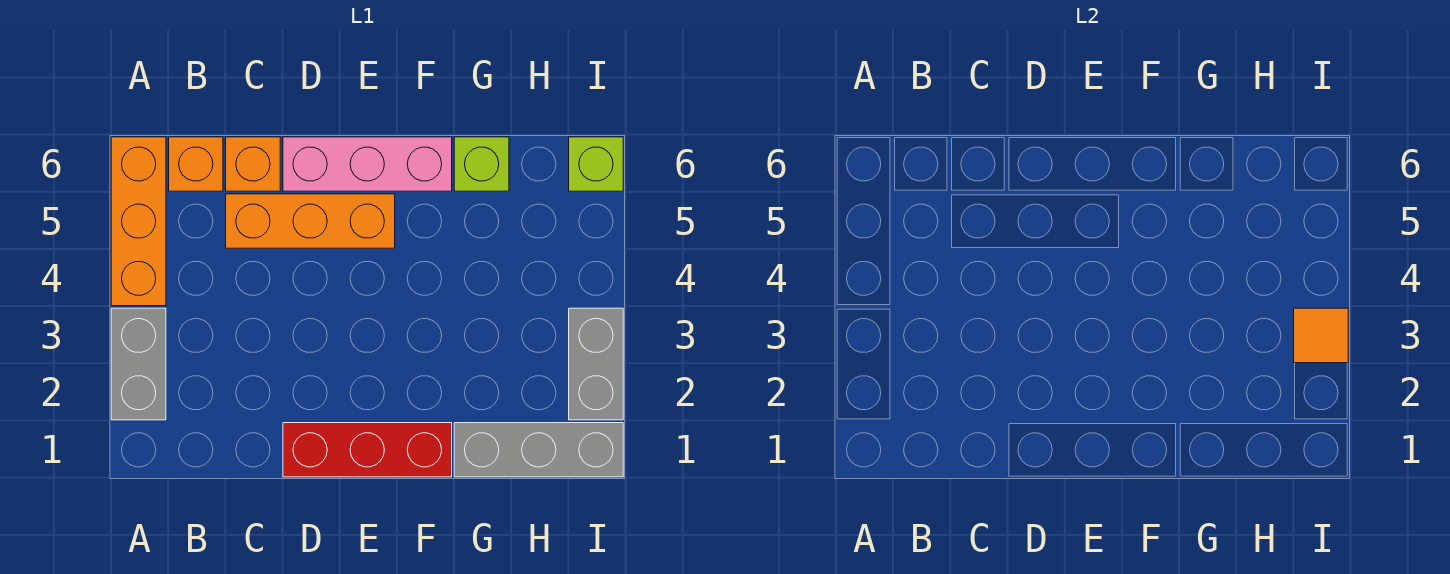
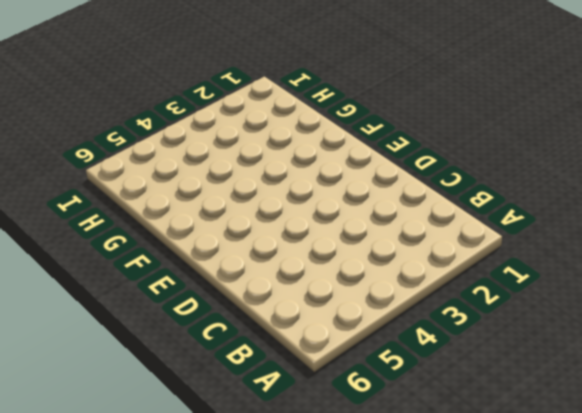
none -> grey 1x2 brick [111,308,166,420]
none -> orange 1x3 brick [111,137,166,306]
none -> orange 1x1 brick [169,137,223,191]

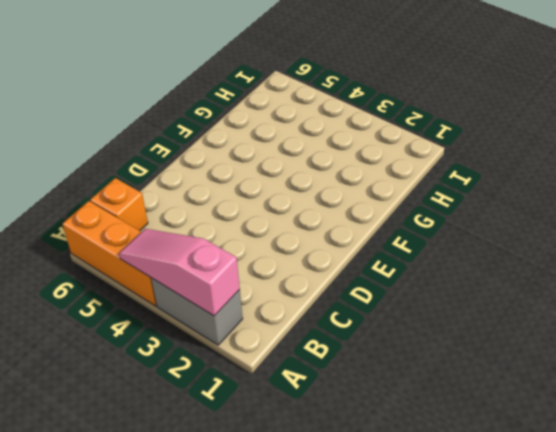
pink 1x3 slope [119,229,240,316] -> none
none -> orange 1x3 brick [226,194,395,248]
none -> orange 1x1 brick [226,137,280,191]
none -> red 1x3 brick [283,423,452,477]

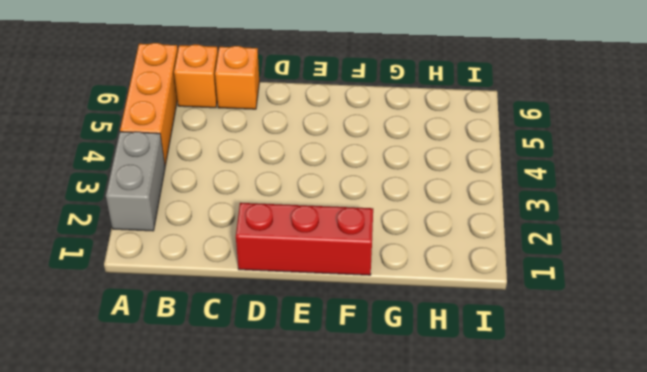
none -> orange 1x3 brick [226,194,395,248]
none -> pink 1x3 brick [283,137,452,191]
none -> grey 1x3 brick [454,423,623,477]

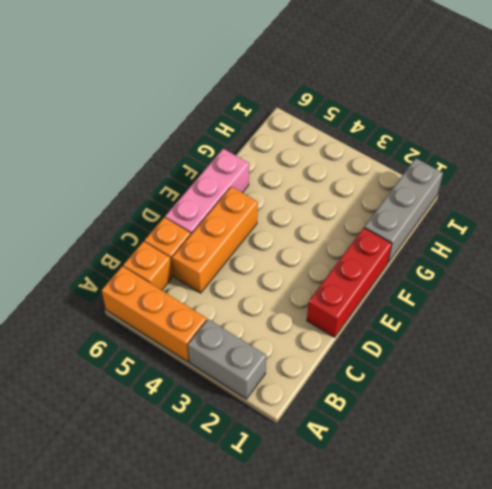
none -> lime 1x1 brick [454,137,509,191]
none -> grey 1x2 brick [569,308,623,420]
none -> lime 1x1 brick [569,137,623,191]

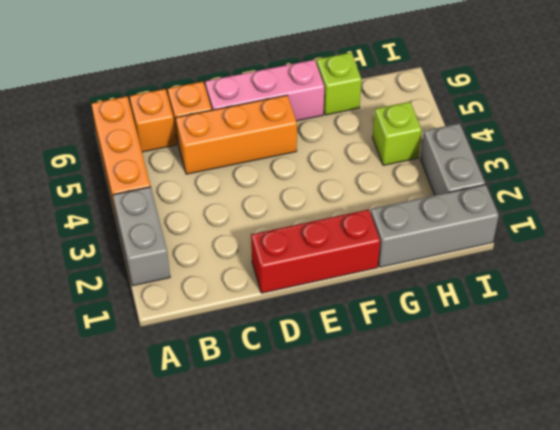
lime 1x1 brick [373,102,422,165] -> lime 1x1 brick moved to [569,137,623,191]
none -> orange 1x1 tile [1294,308,1348,363]

